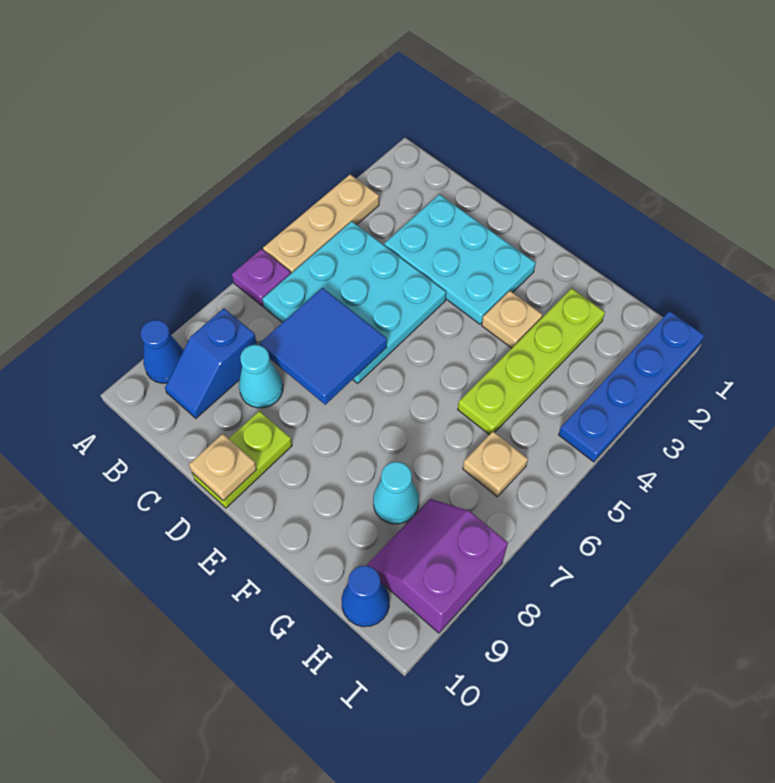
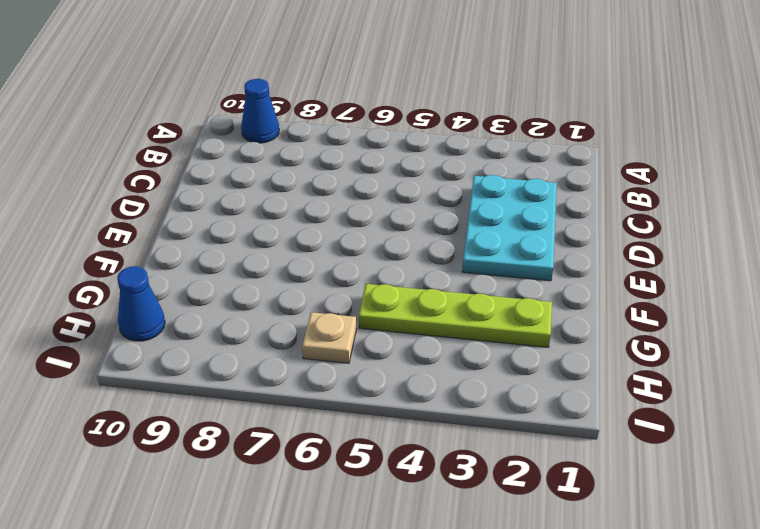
none -> tan 1x3 plate [263,175,379,273]
none -> purple 1x1 plate [232,249,291,306]
none -> cyan 3x3 plate [262,221,446,383]

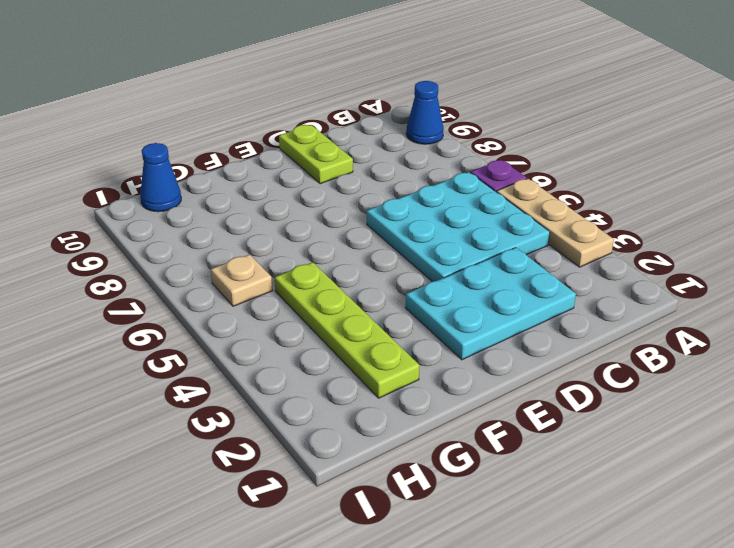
none -> blue 1x2 slope [165,308,257,418]
none -> cyan 1x1 cone [239,345,283,408]
none -> tan 1x1 plate [482,291,543,348]

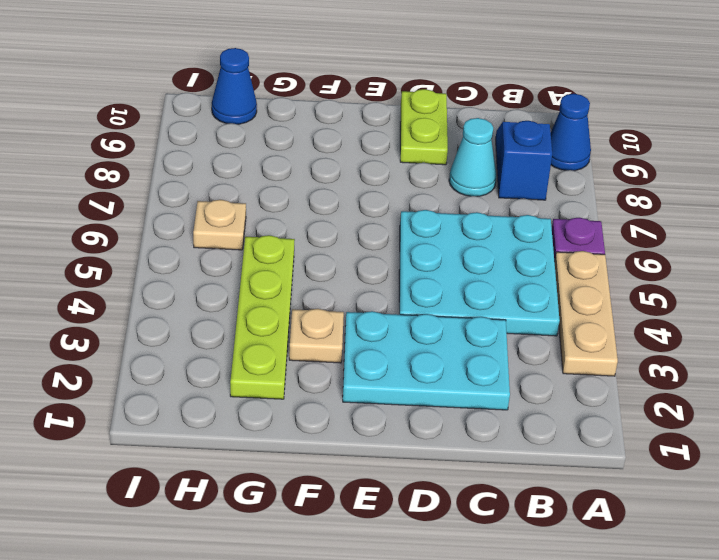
none -> cyan 1x1 cone [373,462,419,524]
none -> purple 2x2 slope [366,499,508,633]
none -> blue 1x4 plate [559,311,705,462]

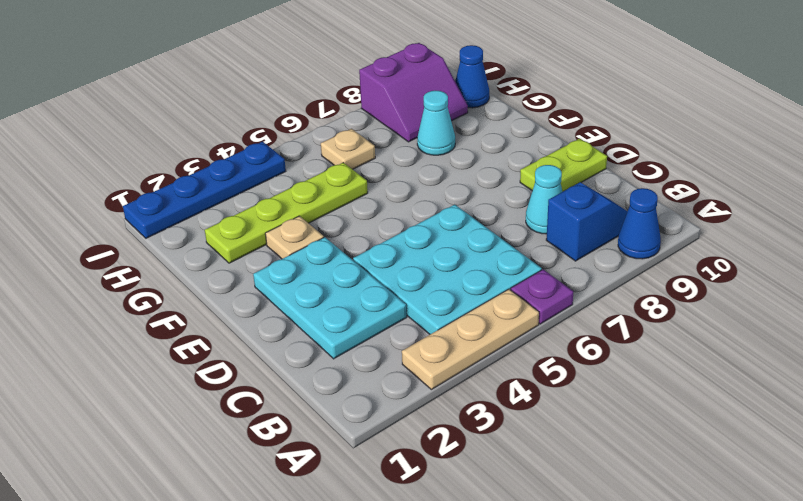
none -> blue 2x2 tile [260,288,387,405]
none -> tan 1x1 plate [189,434,257,501]

